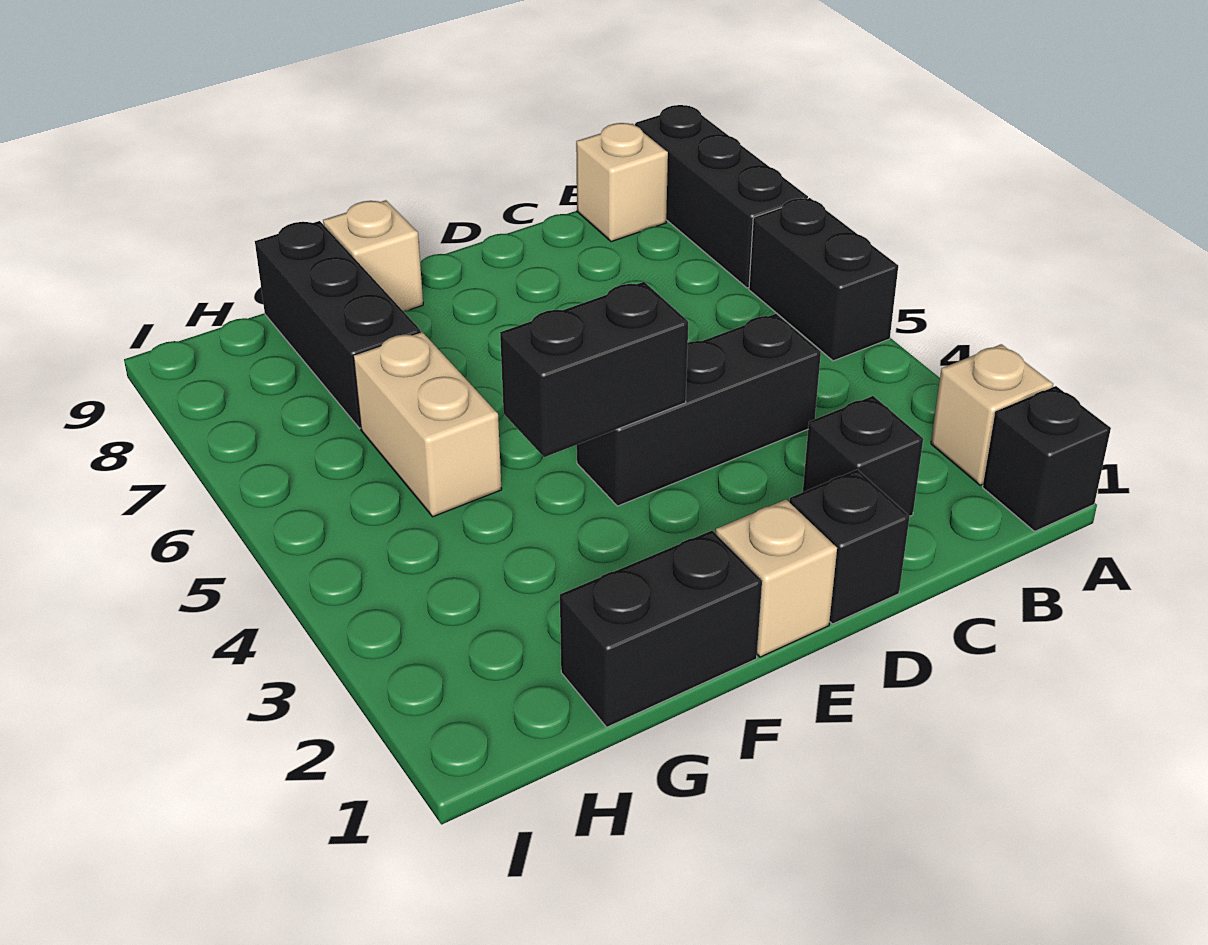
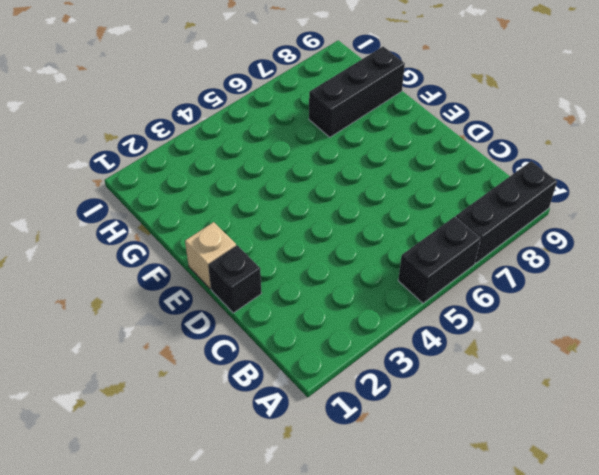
none -> black 1x1 brick [983,386,1111,531]
none -> tan 1x1 brick [931,344,1053,485]
none -> tan 1x1 brick [576,123,668,242]

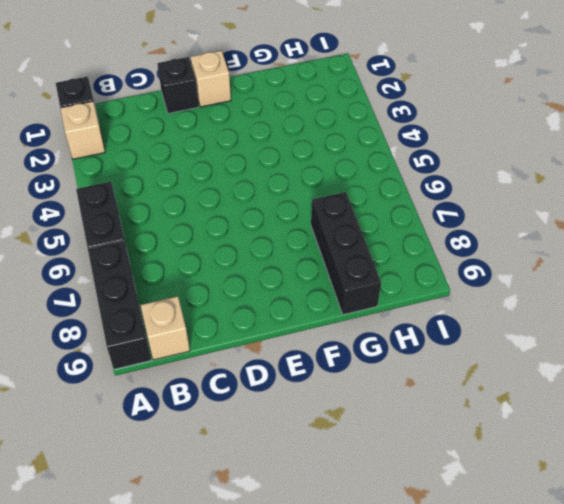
none -> black 1x1 brick [803,396,923,516]
none -> black 1x3 brick [577,314,821,506]
none -> black 1x2 brick [560,530,762,727]

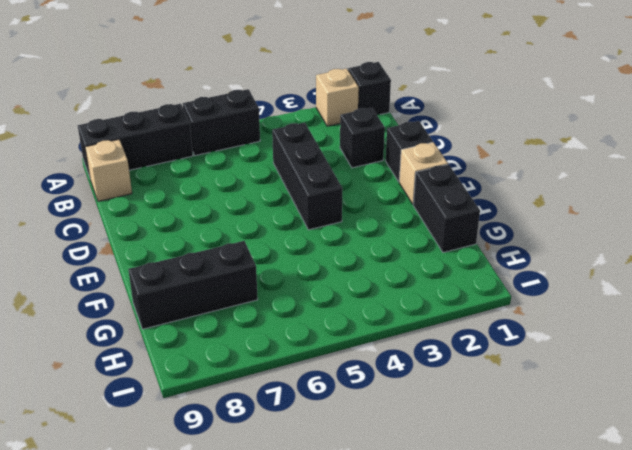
none -> tan 1x1 brick [323,200,423,311]
none -> tan 1x2 brick [353,332,502,517]
none -> black 1x2 brick [500,282,688,457]

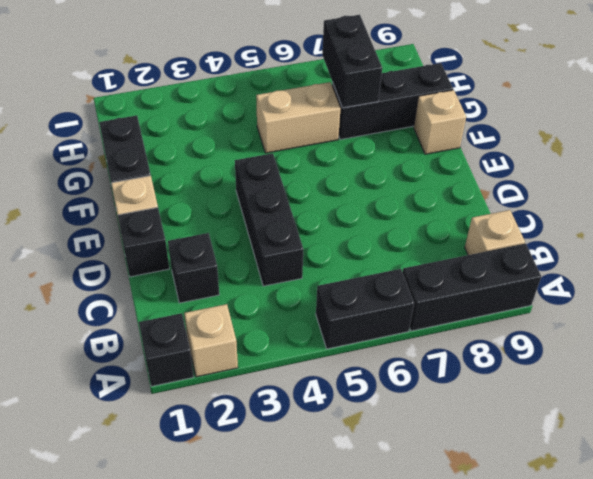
black 1x2 brick [322,15,382,108] -> black 1x2 brick moved to [500,282,688,457]

